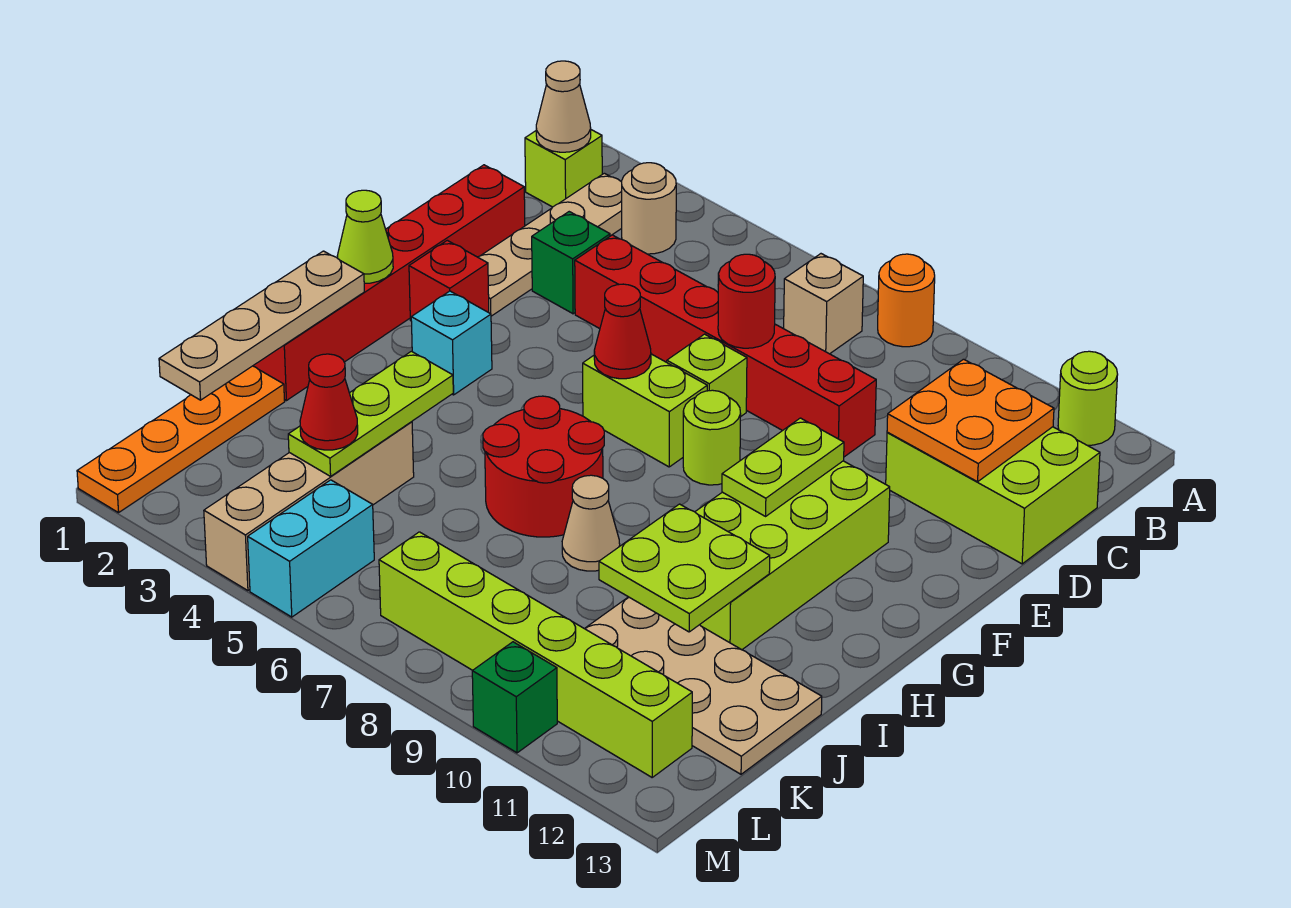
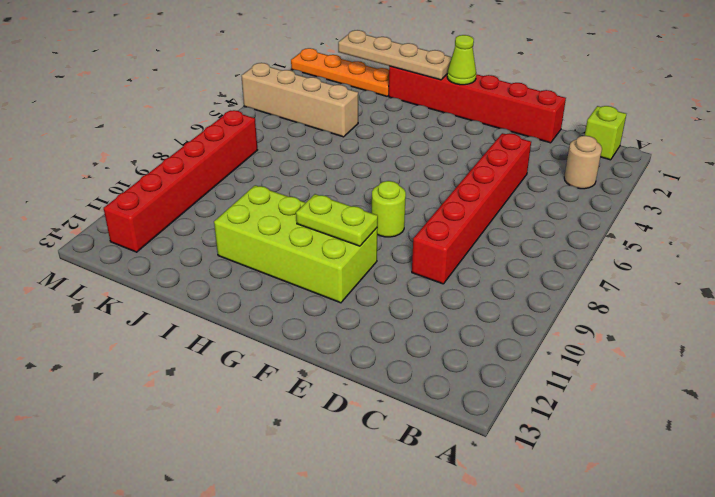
red 1x6 brick [104,110,257,252] -> lime 1x6 brick [379,532,692,777]
none -> orange 1x1 round brick [878,254,935,347]
none -> lime 1x1 round brick [1058,351,1118,445]
none -> tan 1x4 plate [478,173,622,316]
none -> tan 1x1 brick [784,254,863,354]

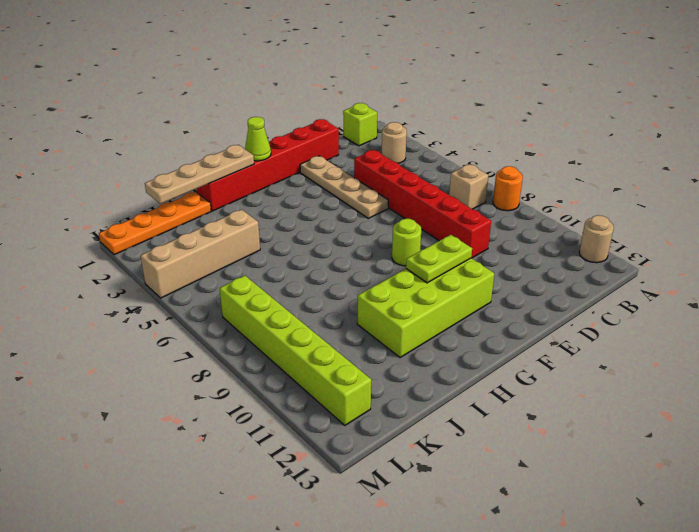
tan 1x1 round brick [579,215,614,263] -> lime 1x1 round brick [1058,351,1118,445]
tan 1x4 plate [300,156,388,218] -> tan 1x4 plate turned to [478,173,622,316]
none -> lime 2x3 brick [886,427,1100,564]
none -> green 1x1 brick [532,212,610,314]
none -> lime 1x1 brick [667,334,747,417]
none -> red 1x1 brick [409,240,489,320]

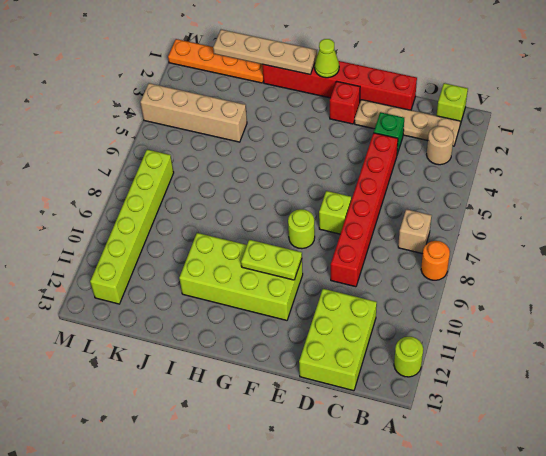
none -> lime 1x2 brick [583,354,707,467]
none -> cyan 1x1 brick [411,291,492,395]
none -> red 2x2 round brick [483,396,604,537]
none -> tan 1x1 cone [562,475,620,571]

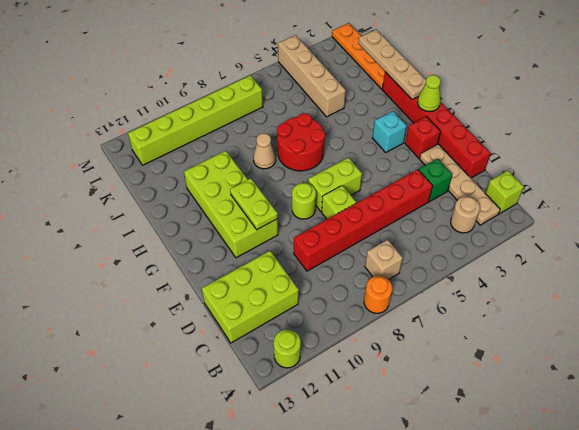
none -> tan 2x4 plate [585,597,822,774]
none -> cyan 1x2 brick [248,480,374,617]
none -> green 1x1 brick [472,642,557,753]
none -> tan 1x1 cone [536,61,591,152]

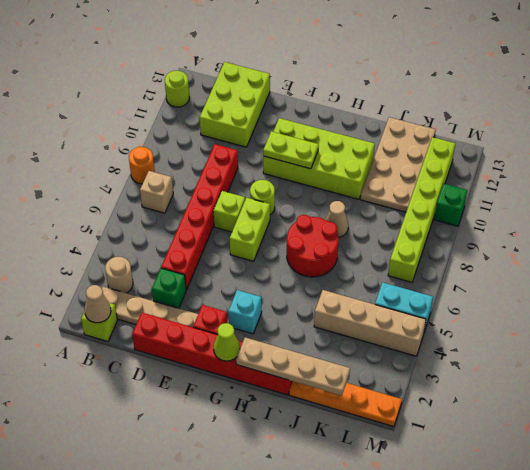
none -> orange 2x2 plate [887,359,1054,482]
none -> red 1x1 round brick [718,254,775,348]
none -> red 1x1 cone [594,284,651,379]
none -> lime 1x3 plate [288,351,453,476]

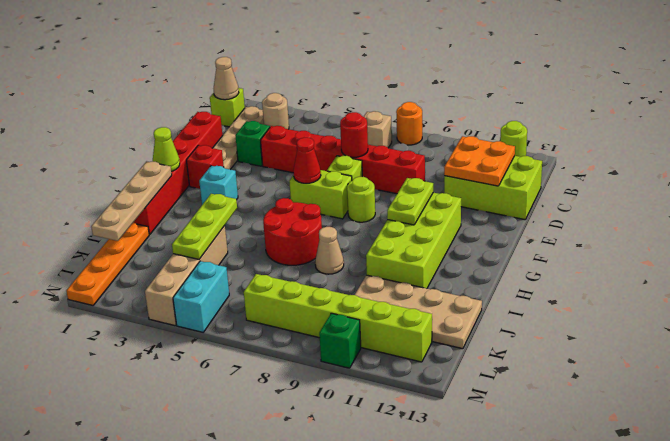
none -> lime 2x2 plate [599,504,770,632]
none -> red 1x1 cone [300,354,358,450]

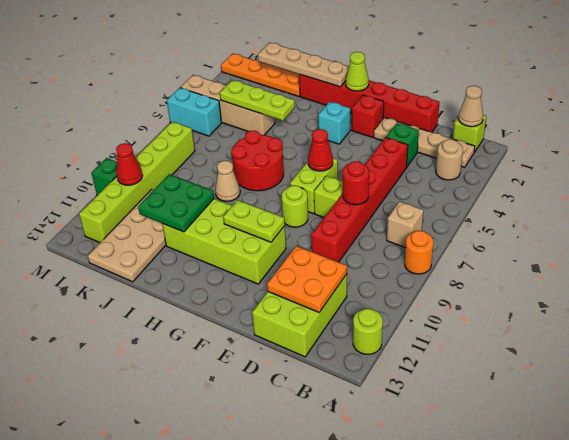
green 2x2 plate [138,174,214,232] -> lime 2x2 plate [599,504,770,632]
red 1x1 cone [116,143,143,185] -> red 1x1 cone moved to [300,354,358,450]

